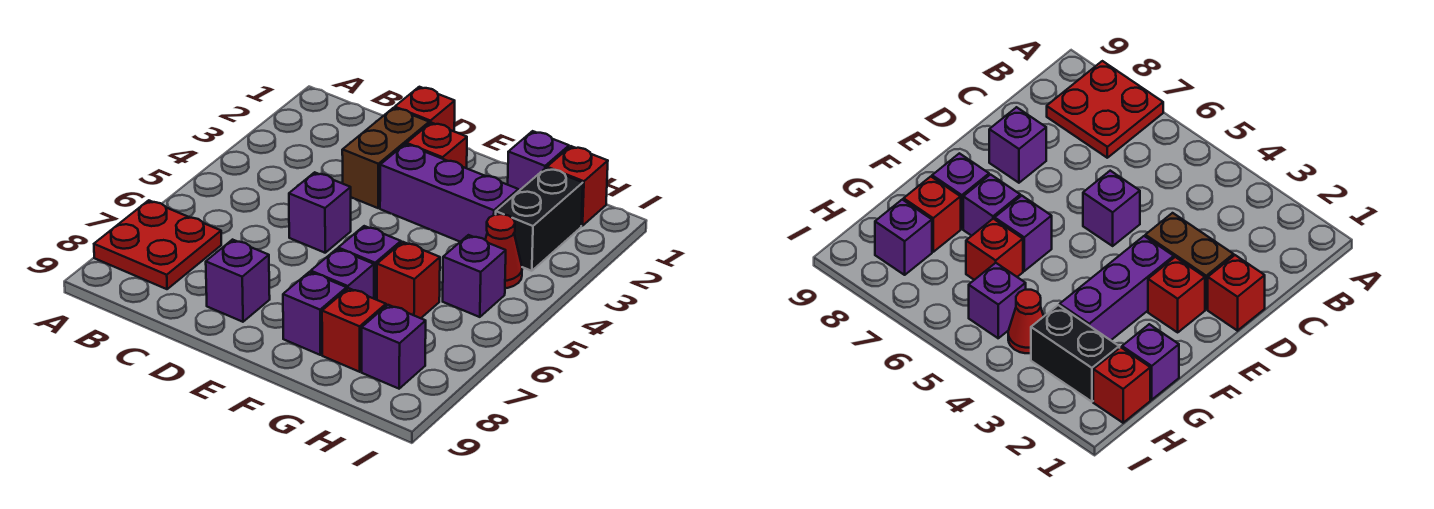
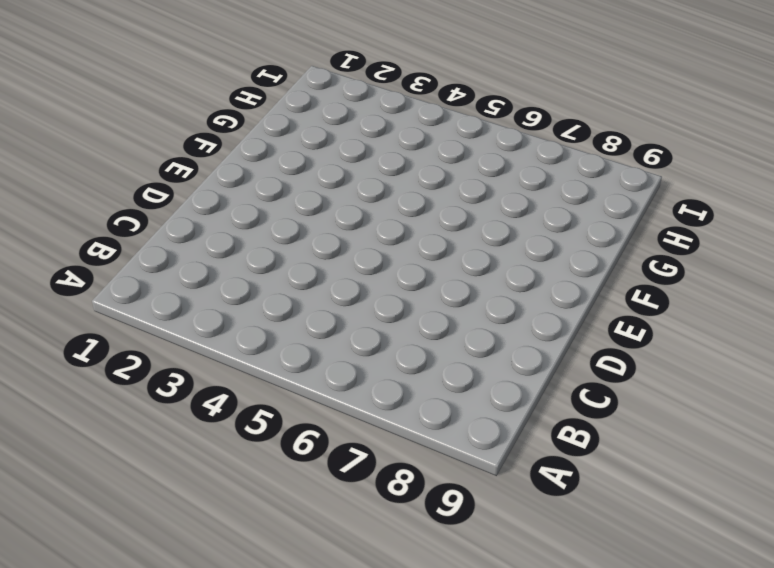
none -> red 2x2 plate [94,200,221,289]
none -> red 1x1 brick [395,87,455,131]
none -> brown 1x2 brick [342,108,429,208]

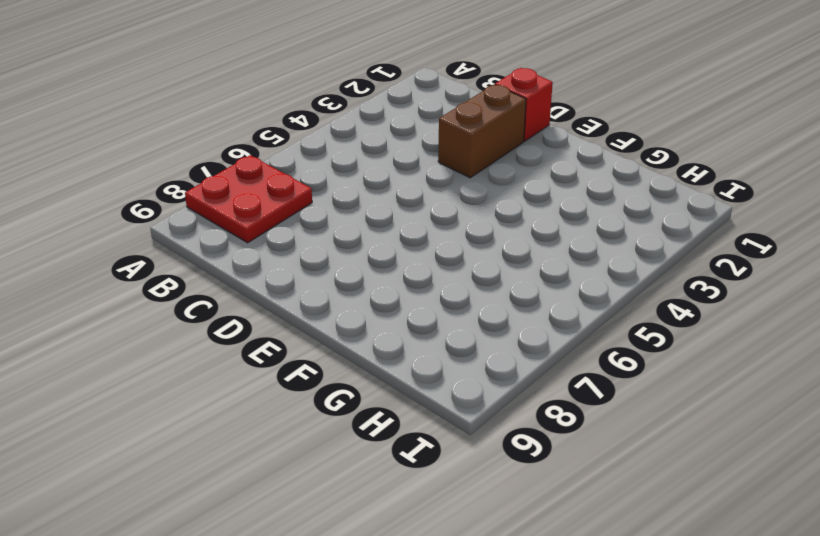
none -> purple 1x1 brick [289,172,351,253]
none -> purple 1x1 brick [206,240,270,322]
none -> red 1x1 brick [406,123,467,168]

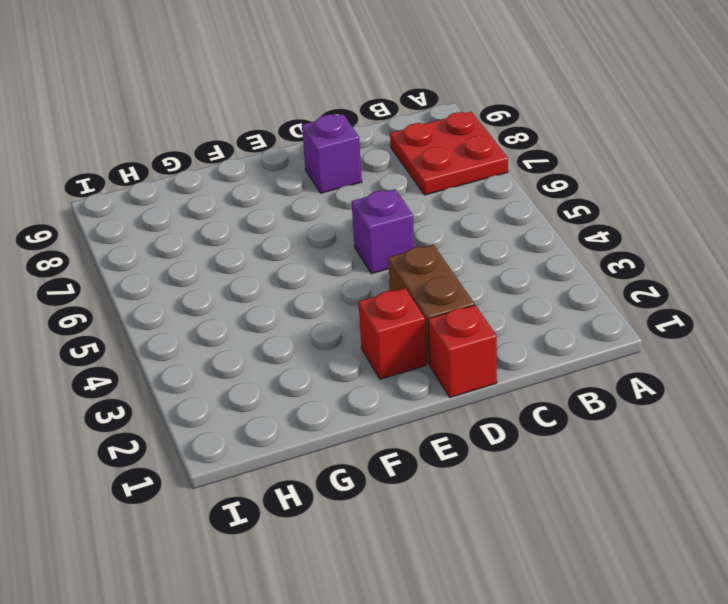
none -> purple 1x3 brick [380,144,518,242]
none -> purple 1x1 brick [338,226,401,300]
none -> purple 1x1 brick [311,249,374,299]

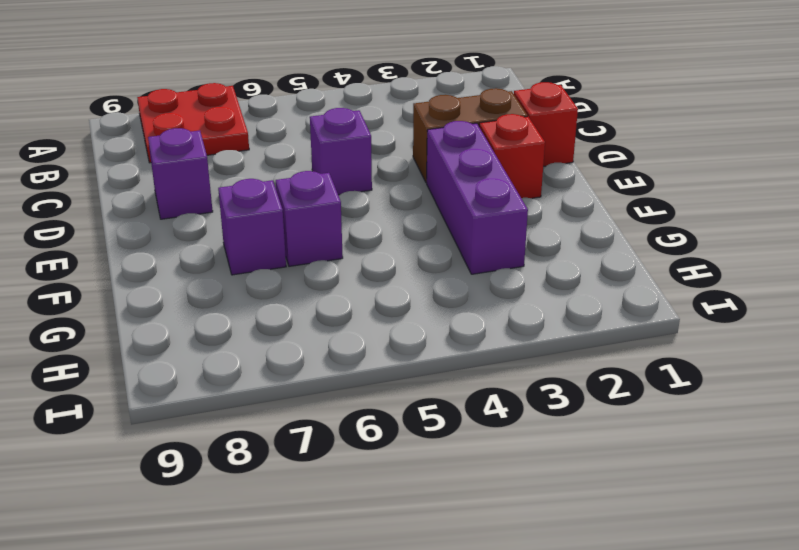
none -> purple 1x1 brick [283,272,347,355]
none -> purple 1x1 brick [508,131,569,191]
none -> red 1x1 brick [377,242,440,318]

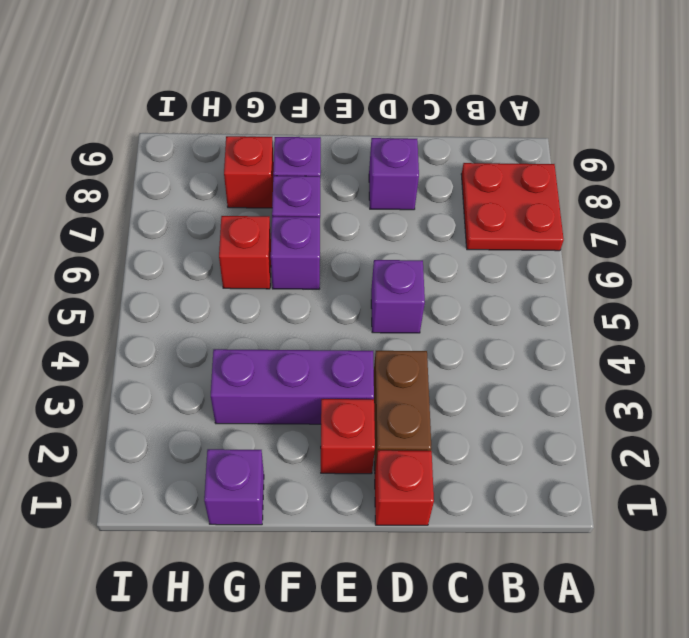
none -> red 1x1 brick [547,146,608,226]
none -> black 1x2 brick [496,168,583,271]
none -> red 1x1 cone [485,214,522,288]

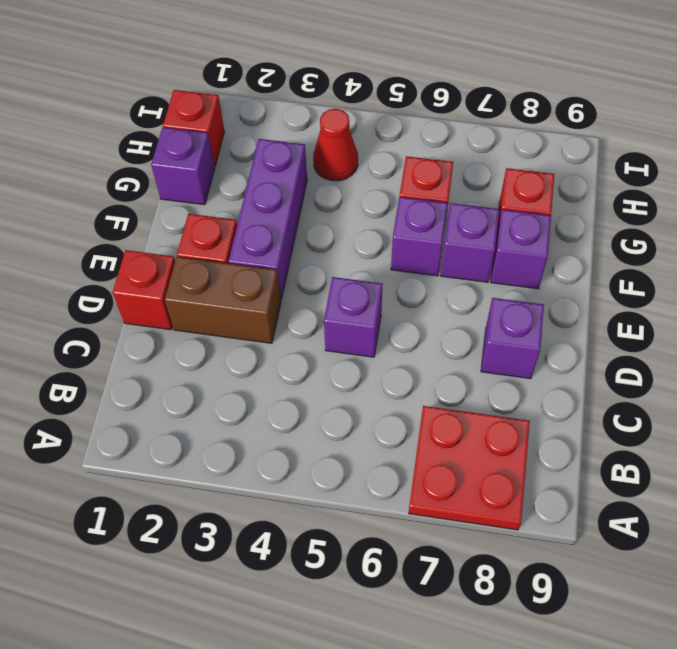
none -> black 1x2 brick [496,168,583,271]
none -> purple 1x1 brick [443,235,506,317]
none -> purple 1x1 brick [362,305,426,389]

